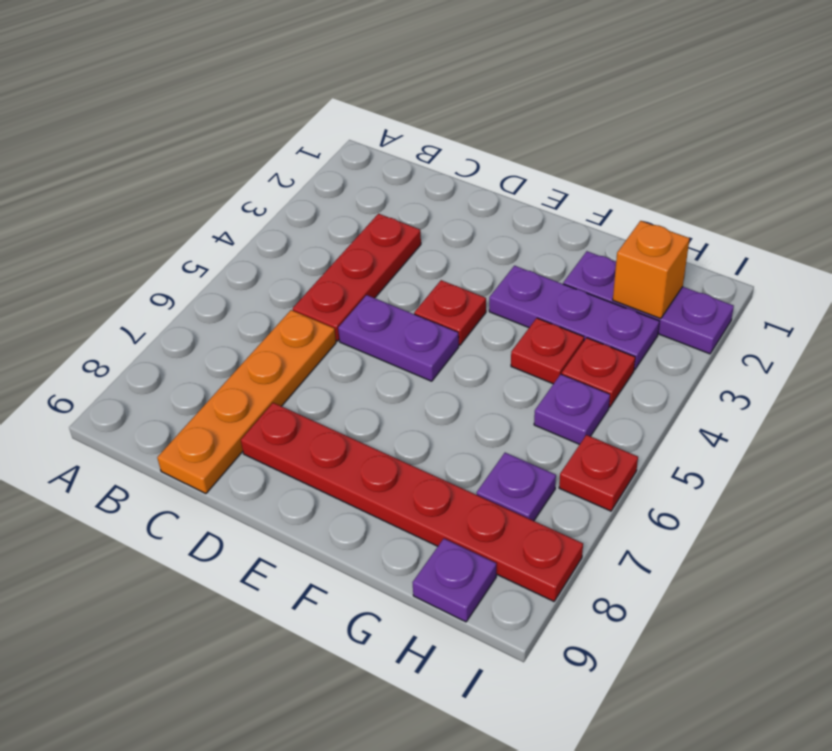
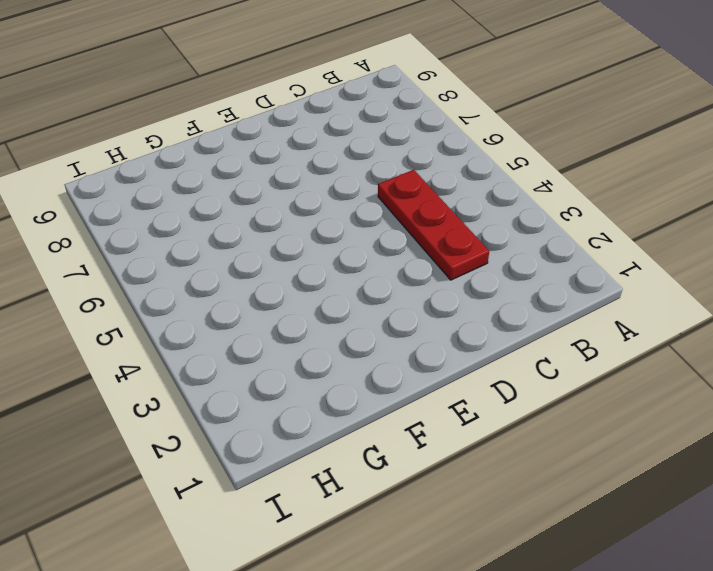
none -> orange 1x4 plate [157,310,336,494]
none -> purple 1x2 plate [338,295,459,381]
none -> red 1x6 plate [241,403,583,601]

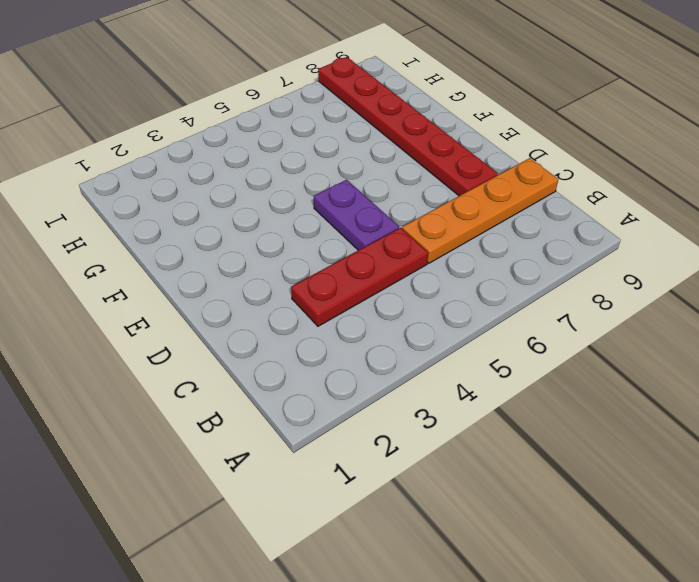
none -> red 1x1 plate [414,280,486,345]
none -> purple 1x3 plate [489,266,659,370]
none -> purple 1x3 plate [563,251,734,354]

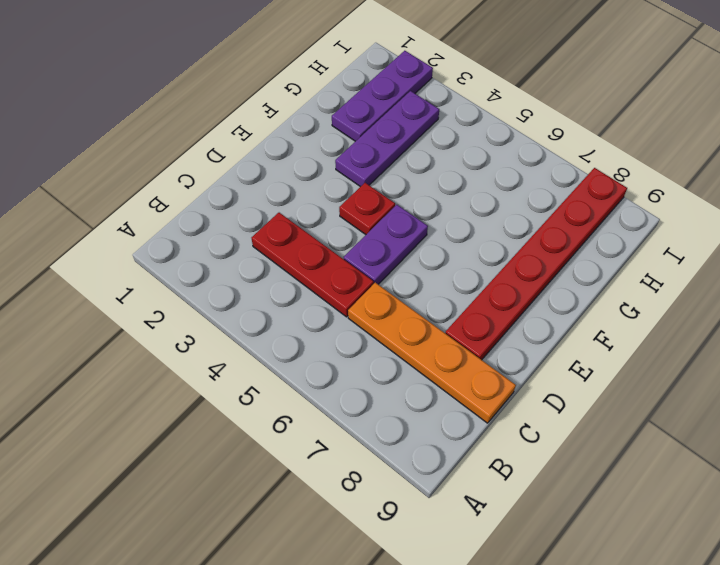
none -> red 1x1 plate [511,318,584,384]
none -> red 1x1 plate [562,338,635,407]
none -> purple 1x1 plate [534,374,610,444]

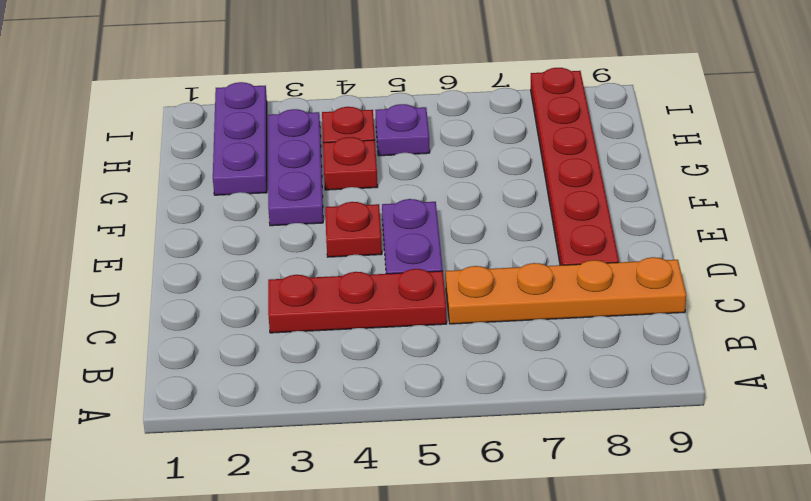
none -> purple 1x1 plate [477,453,556,521]
none -> purple 1x1 plate [413,539,496,622]
none -> red 1x1 plate [559,435,638,511]

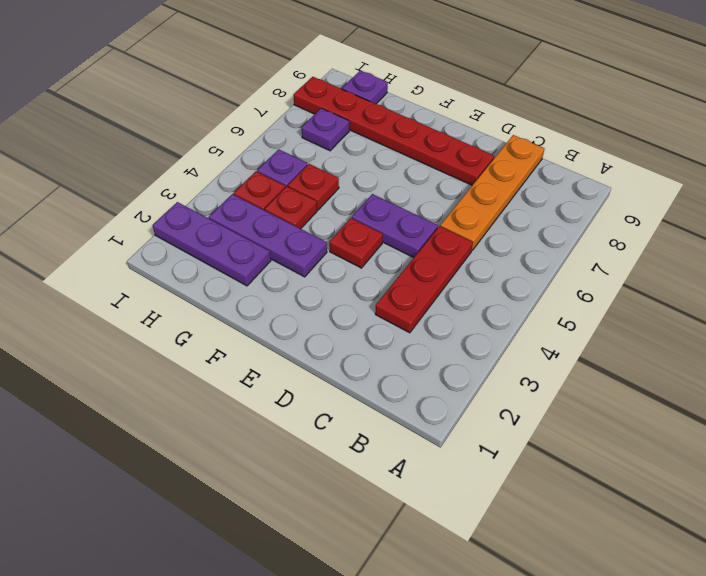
red 1x1 plate [288,164,339,210] -> red 1x1 plate moved to [559,435,638,511]
none -> orange 1x1 brick [613,221,690,319]

